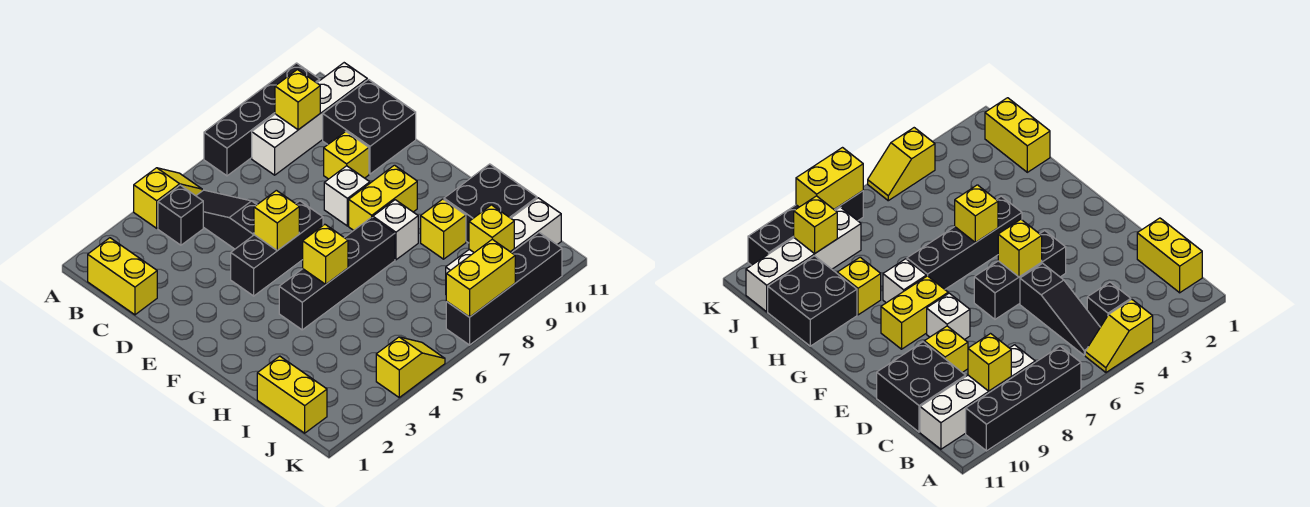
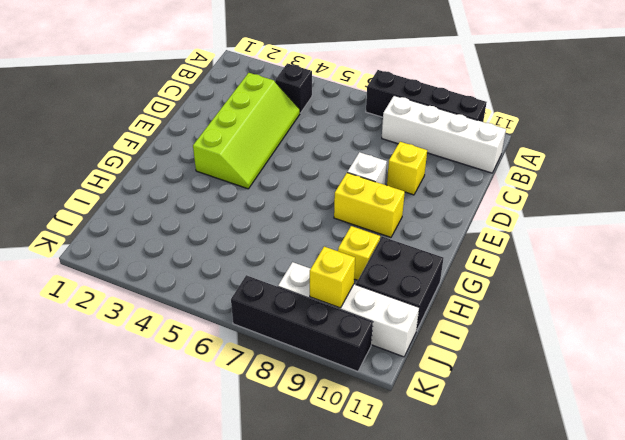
lime 2x4 slope [193,73,300,189] -> black 1x3 brick [231,201,323,296]
none -> yellow 1x2 slope [134,168,202,228]
none -> yellow 1x2 brick [88,238,157,315]
none -> black 1x3 slope [196,190,257,249]

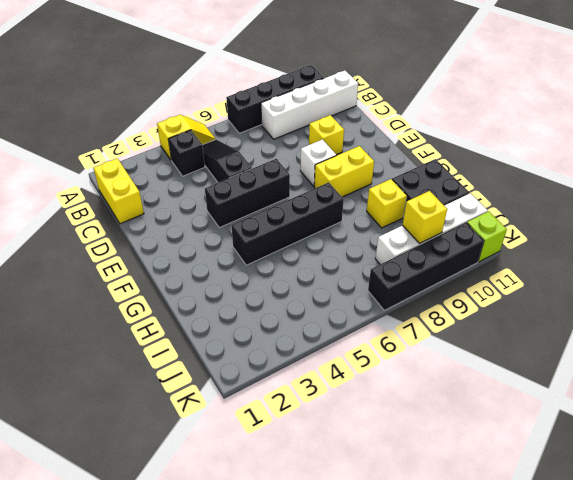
lime 1x1 brick [467,211,507,262] -> none
none -> black 2x2 brick [323,80,416,174]
none -> white 1x1 brick [373,200,418,260]
none -> yellow 1x2 brick [257,356,327,433]

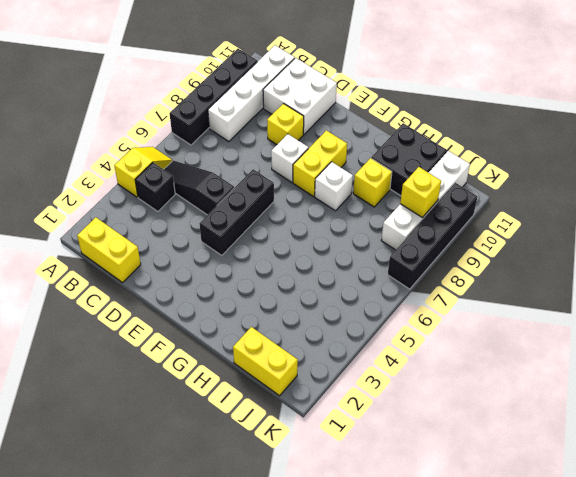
white 2x2 brick [263,58,337,134] -> black 2x2 brick [323,80,416,174]
none -> black 1x4 brick [279,217,395,330]
none -> yellow 1x2 slope [376,337,445,397]
none -> yellow 1x1 brick [275,70,320,130]

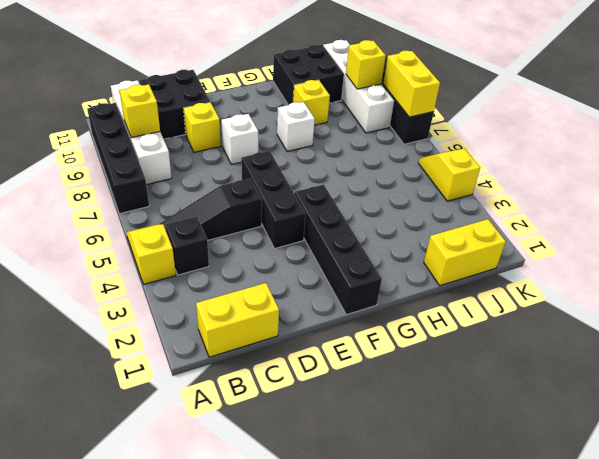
black 1x4 brick [295,185,382,315] -> black 1x4 brick moved to [279,217,395,330]
none -> yellow 1x2 brick [349,165,417,230]
none -> yellow 1x1 brick [254,190,299,251]
none -> yellow 1x1 brick [303,224,348,284]

